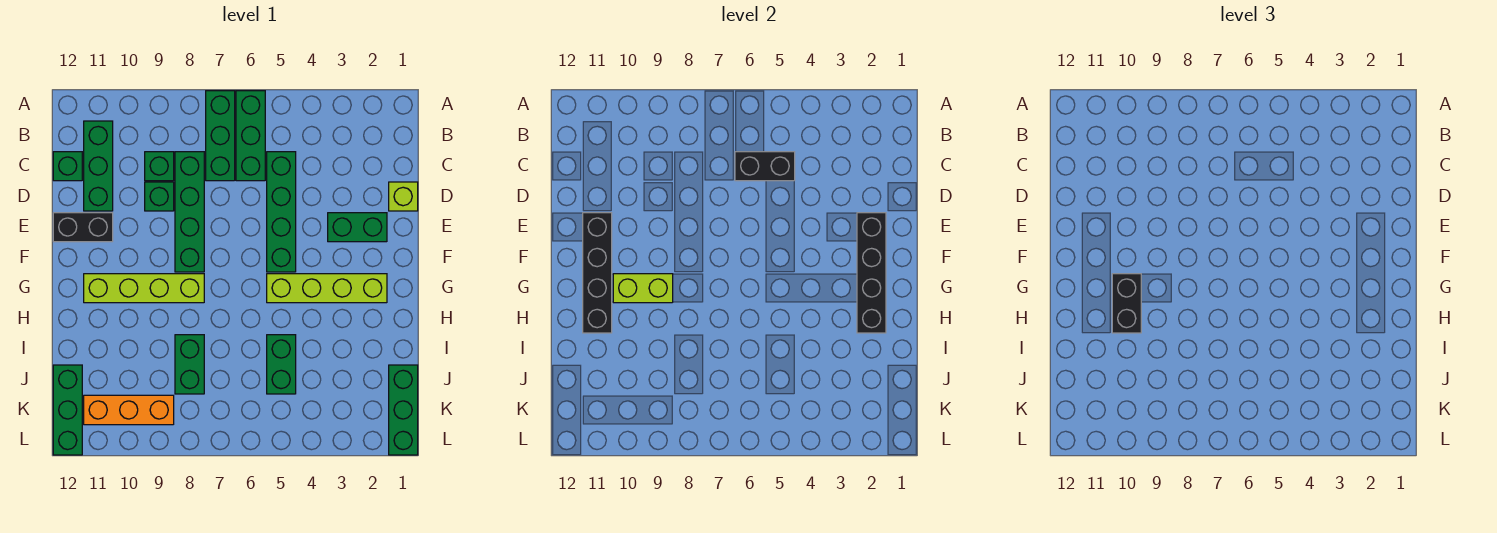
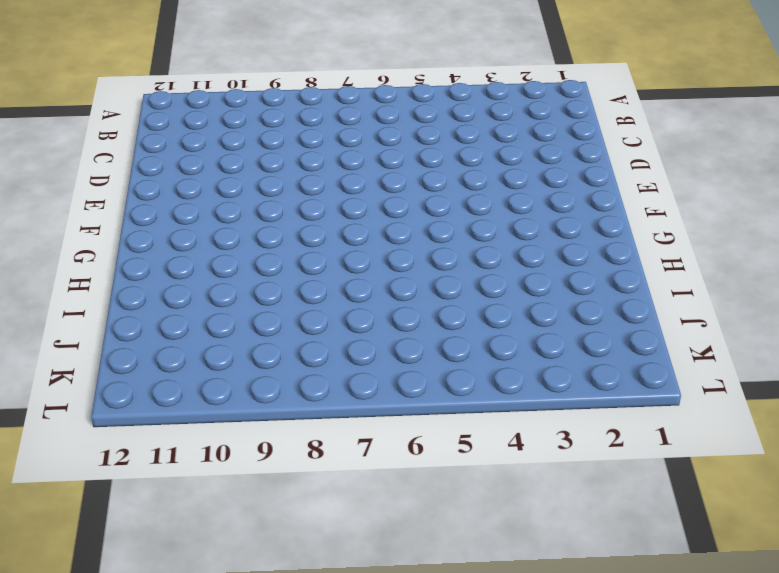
none -> green 1x3 brick [236,91,265,181]
none -> green 1x3 brick [206,91,235,181]
none -> green 1x3 brick [84,121,113,211]

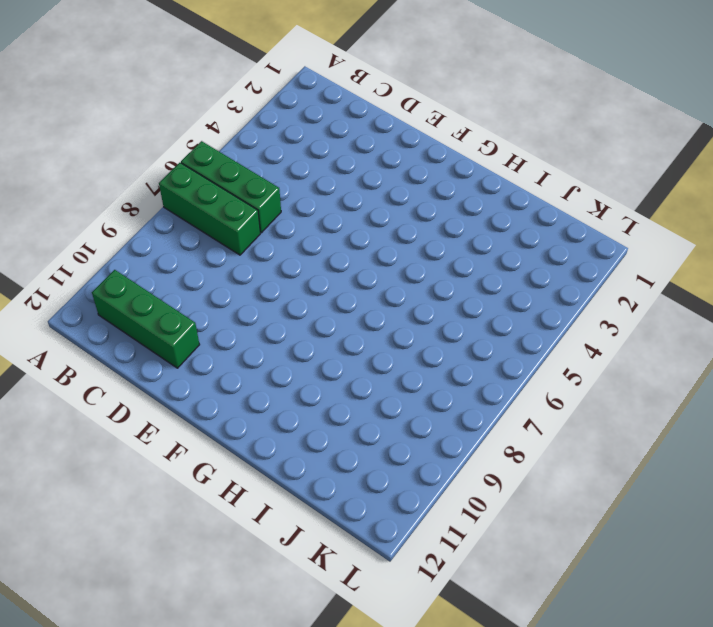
none -> green 1x4 brick [267,152,296,272]
none -> green 1x4 brick [175,152,204,272]
none -> green 1x1 brick [145,152,174,181]

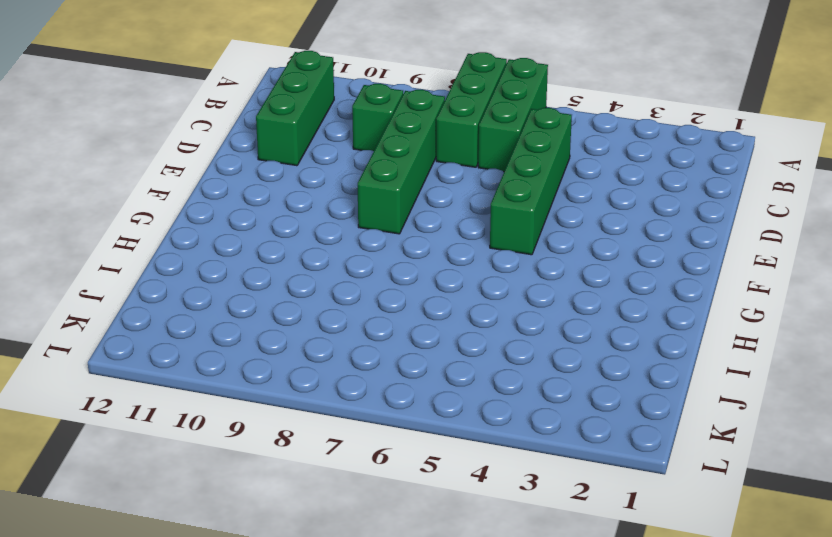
none -> green 1x1 brick [53,152,82,181]
none -> lime 1x1 brick [389,182,418,211]
none -> green 1x1 brick [145,182,174,211]

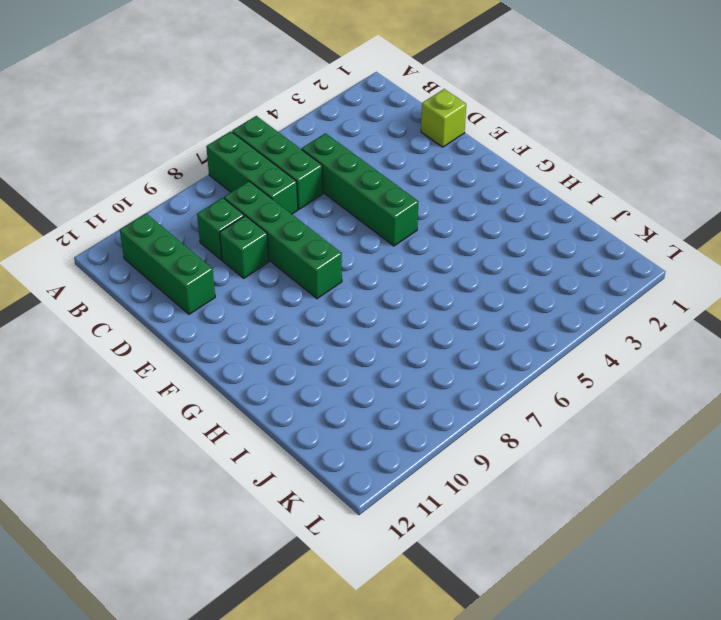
none -> green 1x1 brick [53,152,82,181]
none -> green 1x2 brick [328,213,387,242]
none -> black 1x2 brick [53,213,113,242]

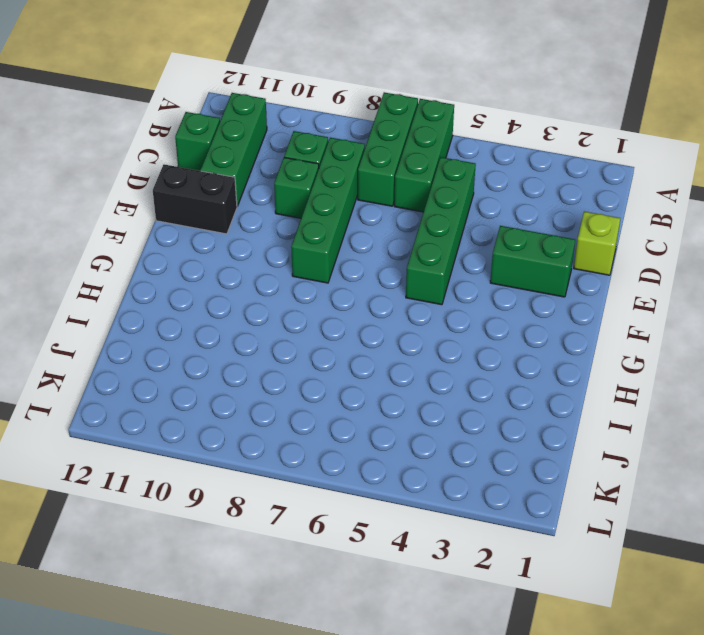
none -> lime 1x4 brick [267,274,387,303]
none -> lime 1x4 brick [84,274,204,303]
none -> green 1x2 brick [267,335,296,394]

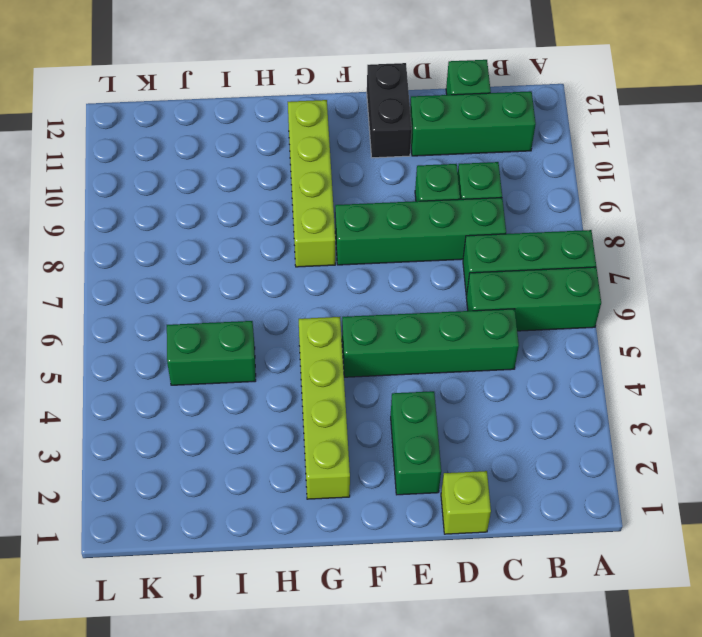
none -> green 1x2 brick [175,335,204,394]
none -> green 1x3 brick [389,365,418,455]
none -> green 1x3 brick [53,365,82,455]

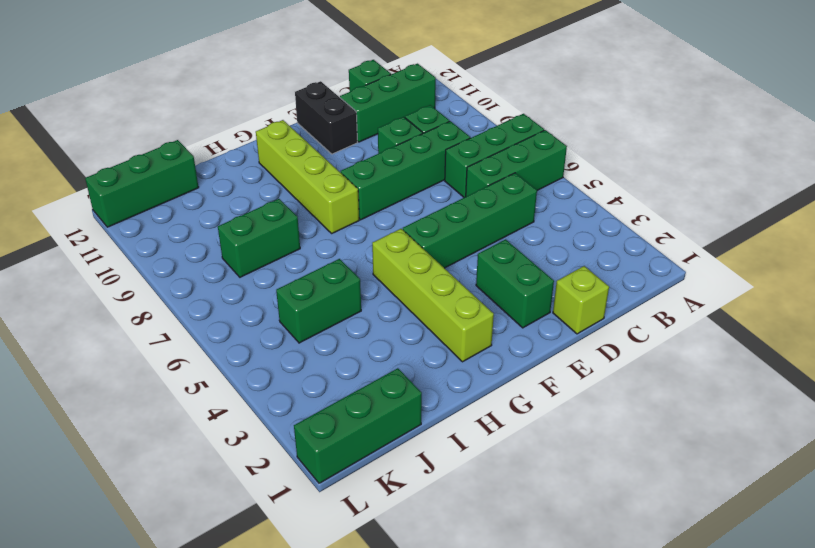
none -> orange 1x3 brick [84,395,174,425]
none -> black 1x2 brick [735,152,795,181]
none -> black 1x4 brick [857,213,886,333]

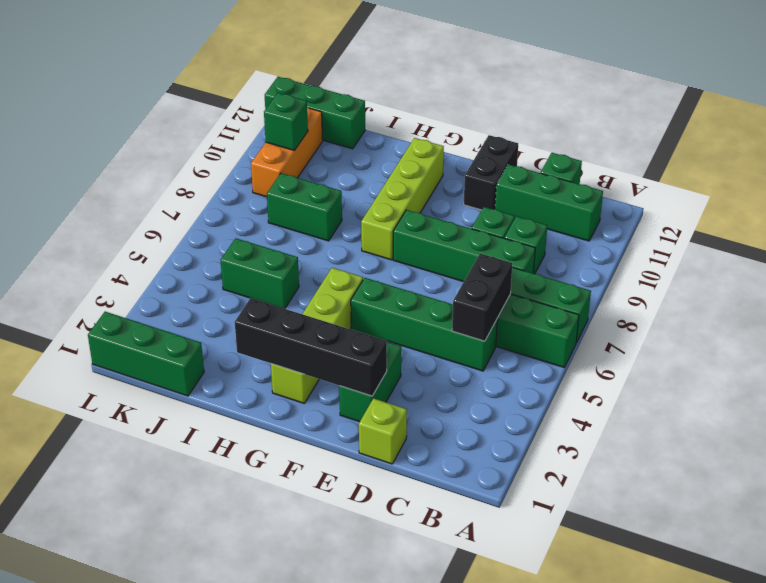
green 1x1 brick [264,93,308,150] -> none
none -> black 1x4 brick [583,213,612,333]
none -> lime 1x2 brick [613,274,673,303]
none -> black 1x2 brick [1112,274,1141,333]

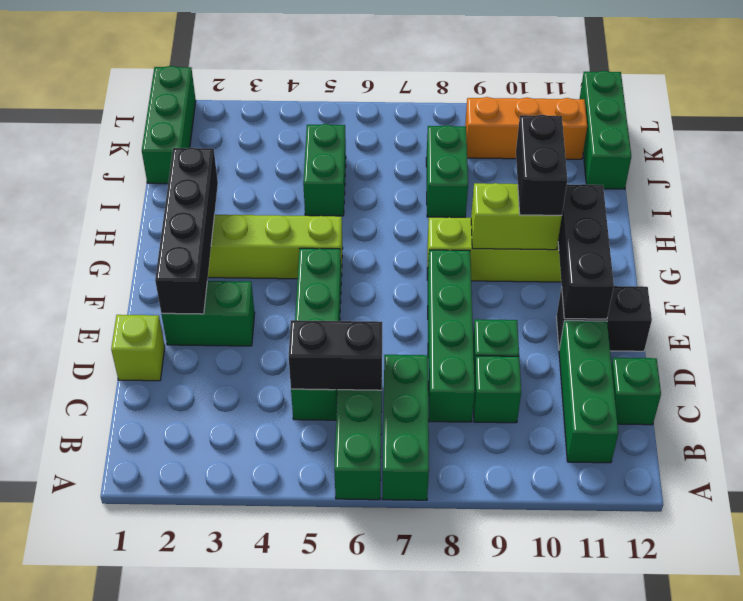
black 1x3 brick [558,184,614,319] -> black 1x4 brick [583,213,612,333]

